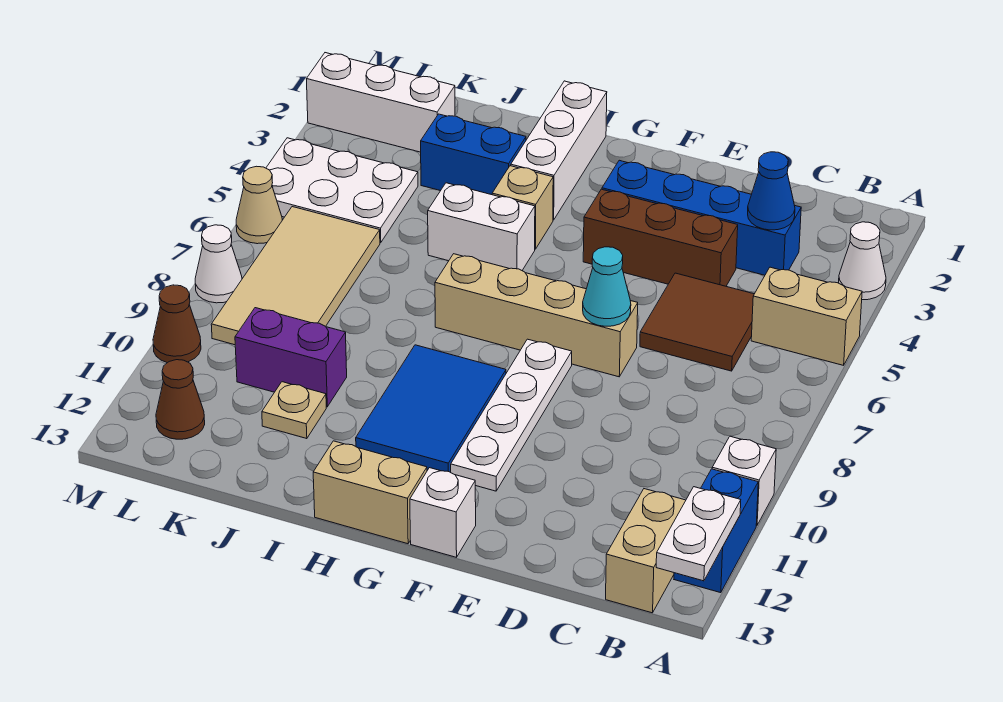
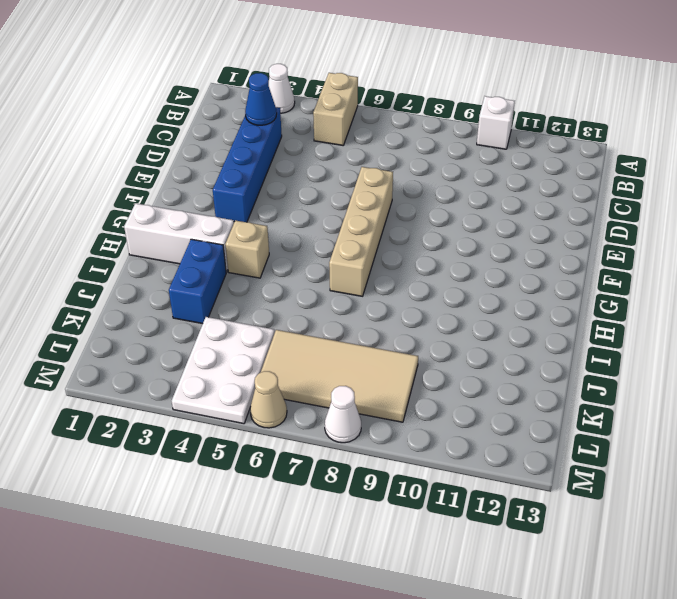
none -> blue 1x2 brick [674,469,758,593]
none -> tan 1x2 brick [606,489,686,613]
none -> brown 2x2 tile [640,273,754,371]

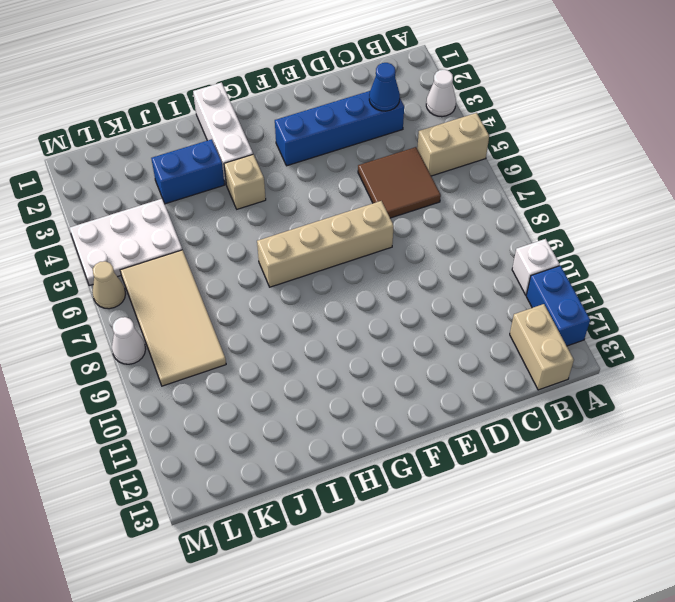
none -> brown 1x3 brick [583,189,738,286]
none -> white 1x4 plate [451,339,572,491]
none -> white 1x1 brick [410,468,476,557]

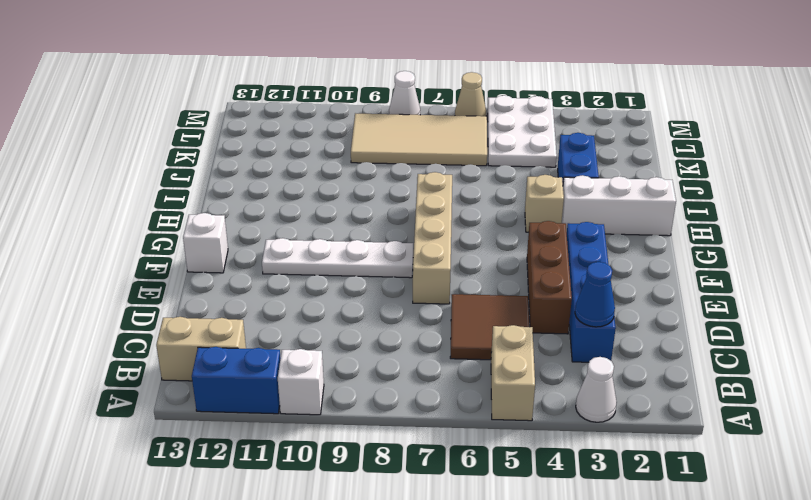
none -> blue 2x3 tile [356,345,506,472]
none -> tan 1x2 brick [313,441,427,544]
none -> white 1x2 brick [428,183,535,270]

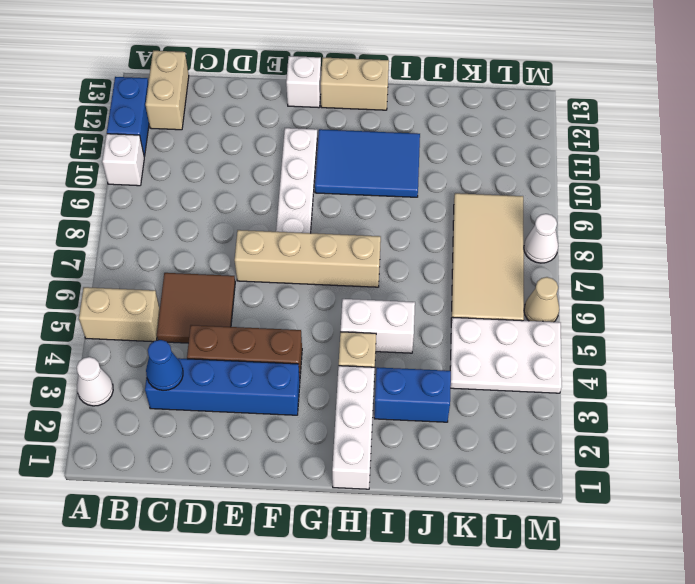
blue 2x3 tile [315,129,420,197] -> blue 2x3 tile turned to [356,345,506,472]
none -> purple 1x2 brick [235,308,347,407]
none -> tan 1x1 plate [262,382,326,439]
none -> white 1x3 brick [307,53,455,152]

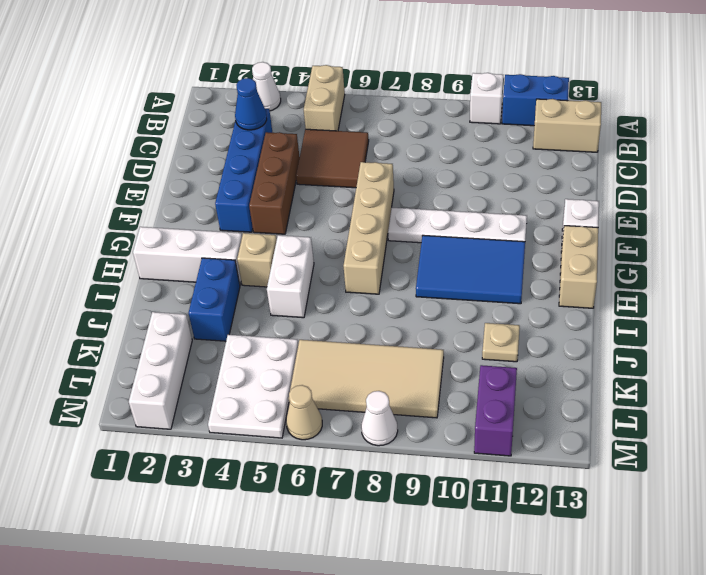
purple 1x2 brick [474,365,517,456] -> purple 1x2 brick moved to [235,308,347,407]
none -> brown 1x1 cone [156,360,205,439]
none -> brown 1x1 cone [153,285,201,363]
none -> white 1x2 plate [656,487,741,581]

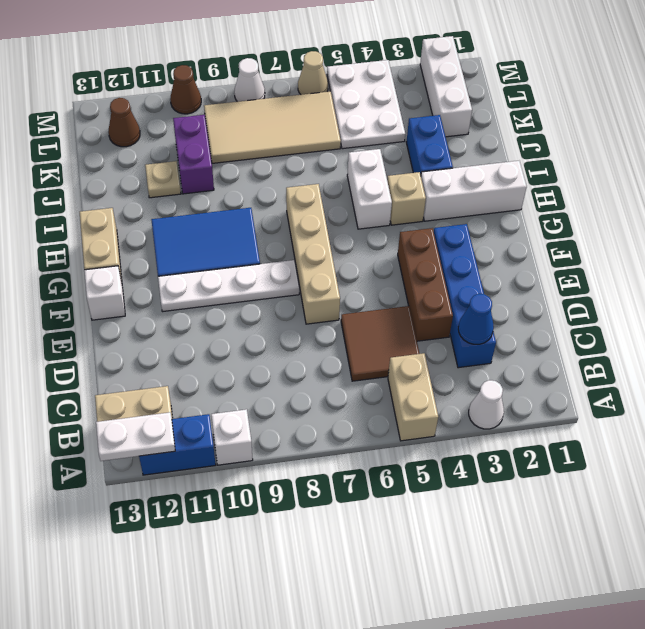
none -> cyan 1x1 cone [583,247,631,326]

